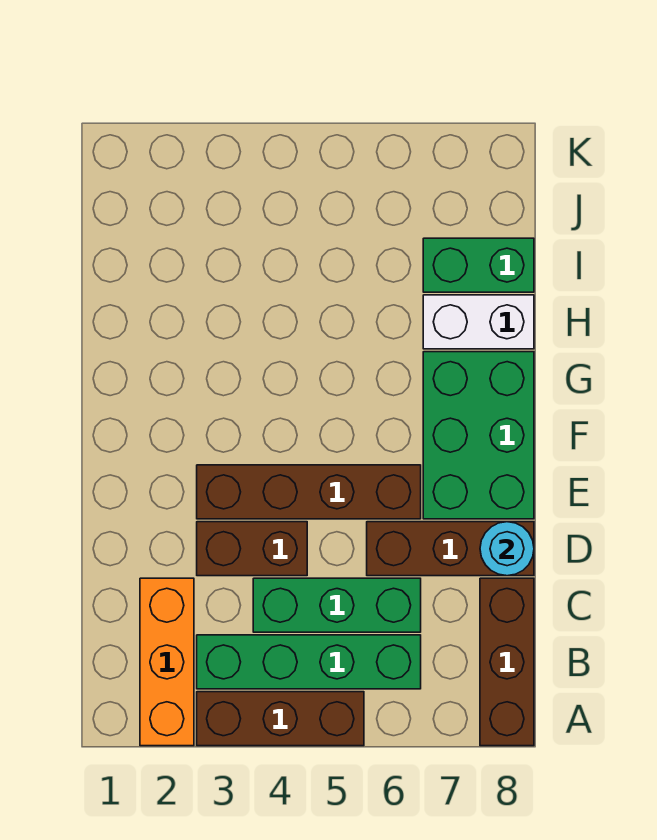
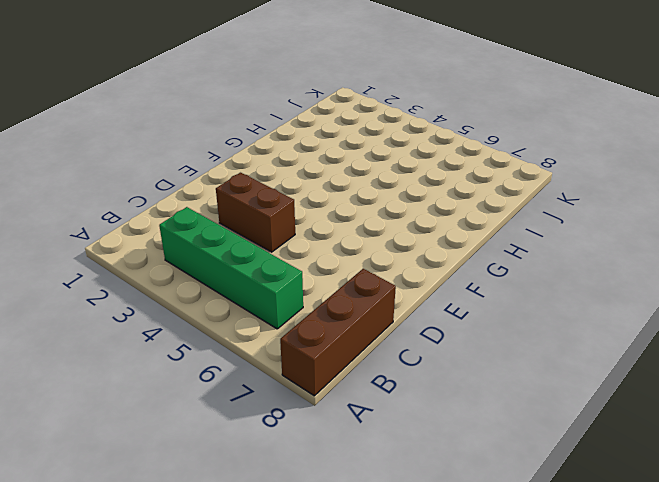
none -> orange 1x3 brick [140,578,194,746]
none -> brown 1x3 brick [197,692,364,746]
none -> green 1x3 brick [253,578,421,632]

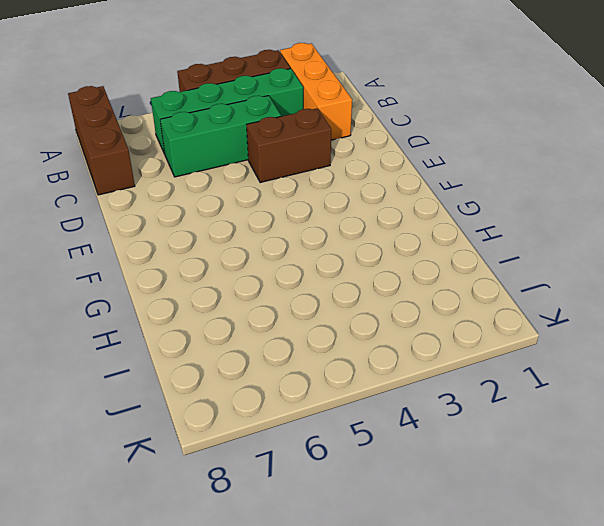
none -> brown 1x3 brick [367,522,534,576]
none -> brown 1x4 brick [197,465,421,519]
none -> green 2x3 brick [423,352,534,519]

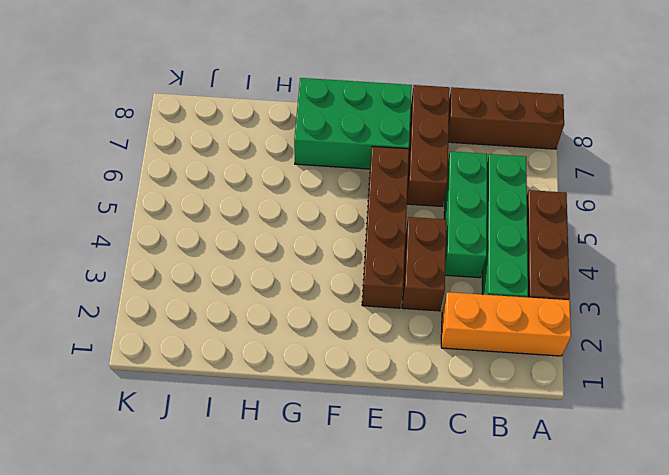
none -> white 1x2 brick [423,295,534,349]
none -> green 1x2 brick [423,238,534,292]
none -> cyan 1x1 round brick [480,522,534,576]

